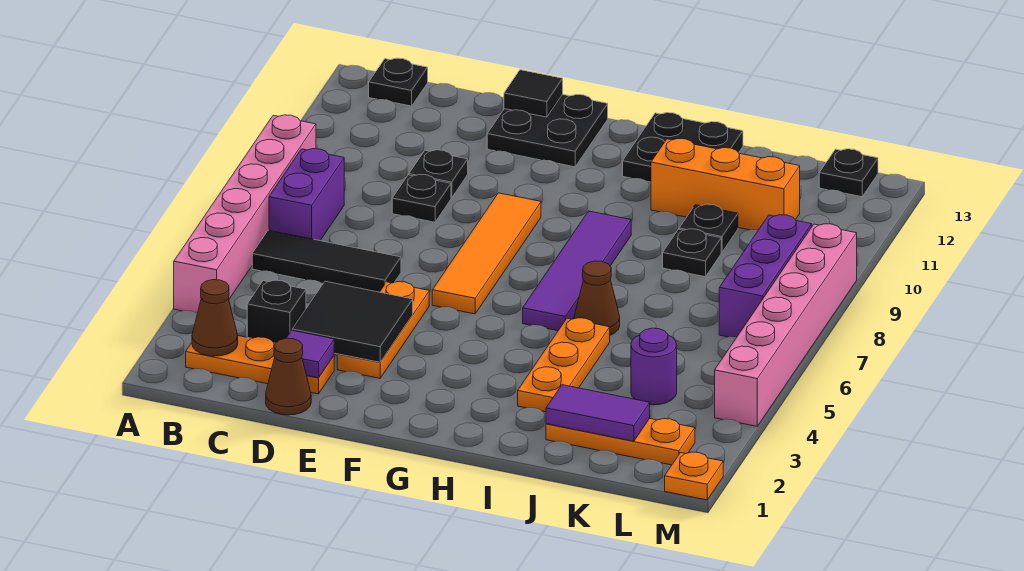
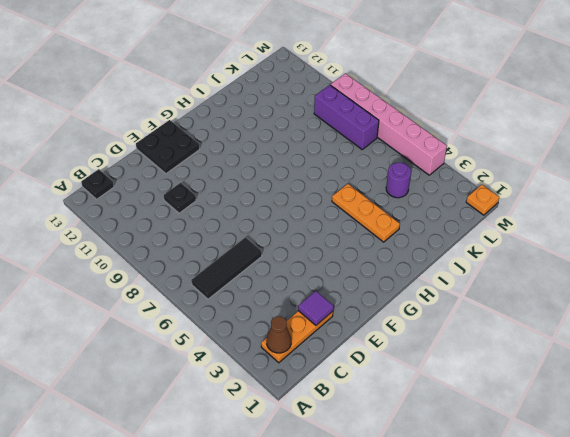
none -> pink 1x6 brick [174,115,316,313]
none -> purple 1x2 brick [269,149,344,241]
none -> black 1x1 brick [247,280,306,343]
none -> brown 1x1 cone [266,338,311,415]

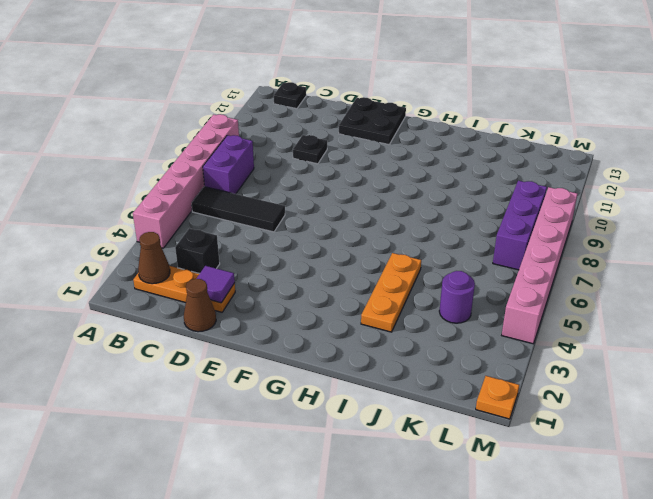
none -> black 1x1 plate [392,175,451,222]
none -> orange 1x3 plate [337,282,429,378]
none -> orange 1x4 tile [432,193,541,314]
none -> purple 1x4 tile [523,211,631,331]

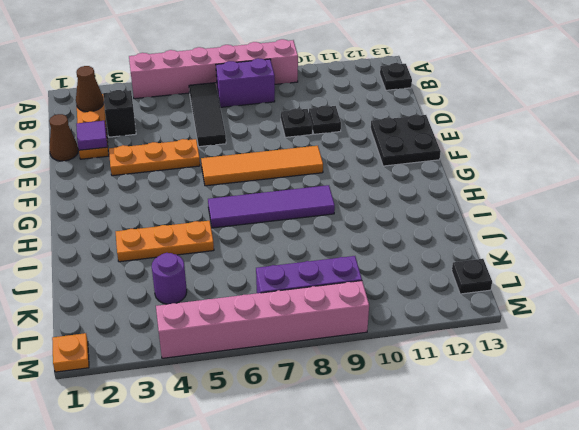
none -> black 2x2 plate [623,113,743,182]
none -> brown 1x1 cone [574,261,620,335]
none -> orange 1x3 brick [651,139,800,230]
none -> orange 1x3 plate [546,418,695,465]

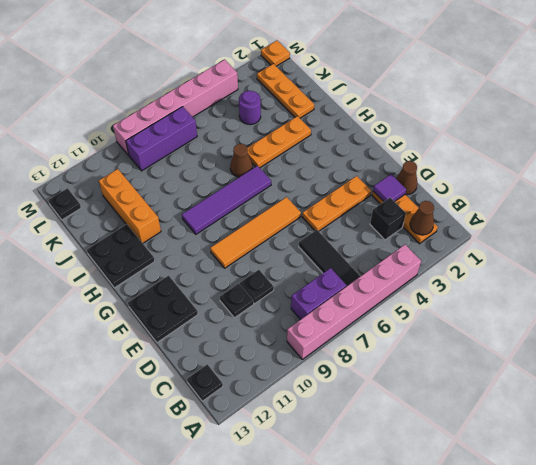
none -> black 1x1 plate [663,229,721,277]
none -> black 1x1 plate [679,204,738,252]
none -> black 2x2 tile [292,281,413,362]
none -> black 1x1 tile [504,70,563,117]

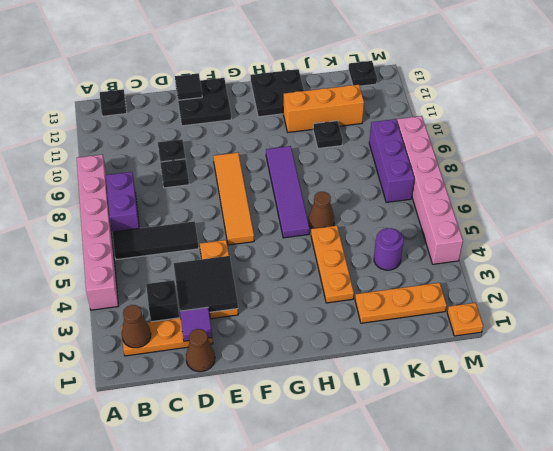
none -> black 1x1 plate [663,229,721,277]
none -> purple 1x2 tile [546,385,650,441]

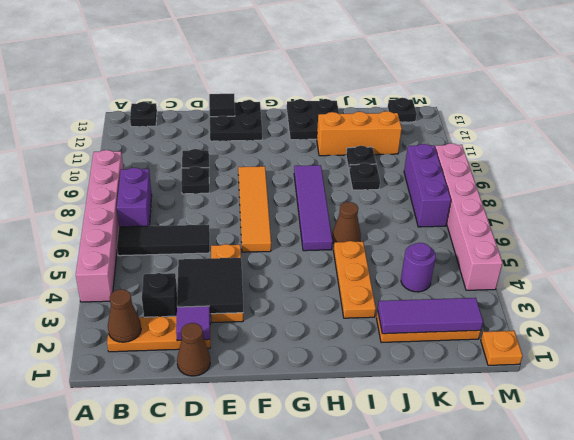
purple 1x3 tile [378,298,483,334] -> purple 1x2 tile [546,385,650,441]

